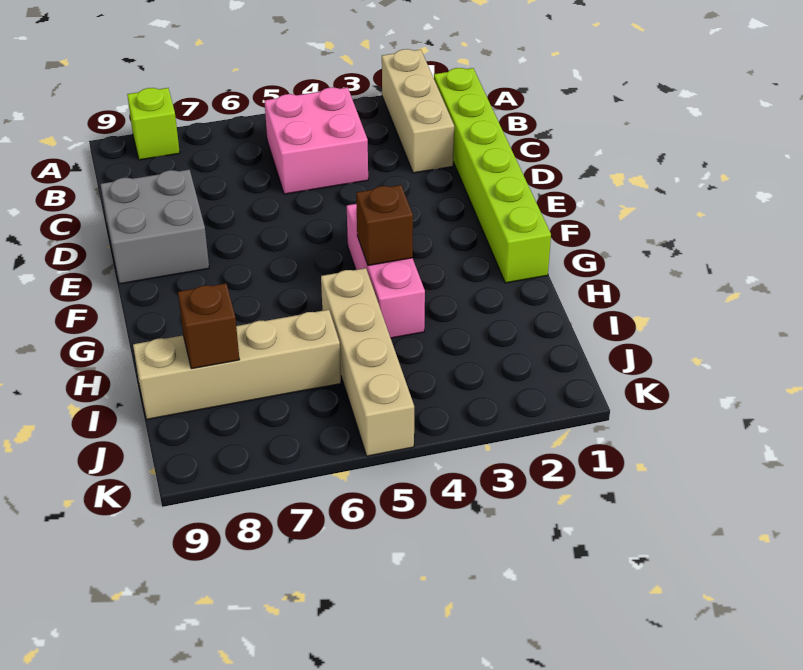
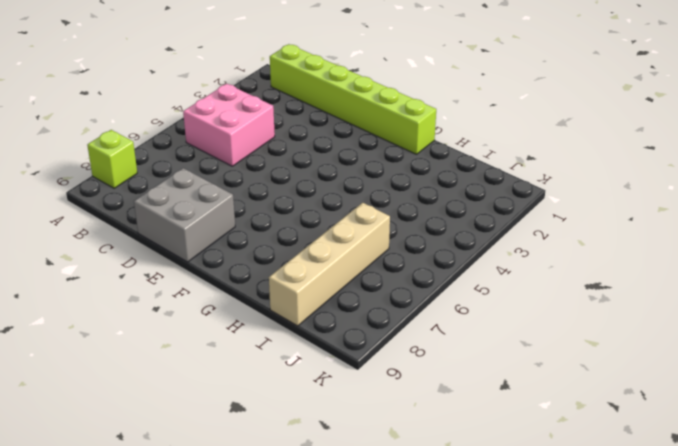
none -> tan 1x3 brick [382,49,454,173]
none -> pink 1x3 brick [347,204,425,338]

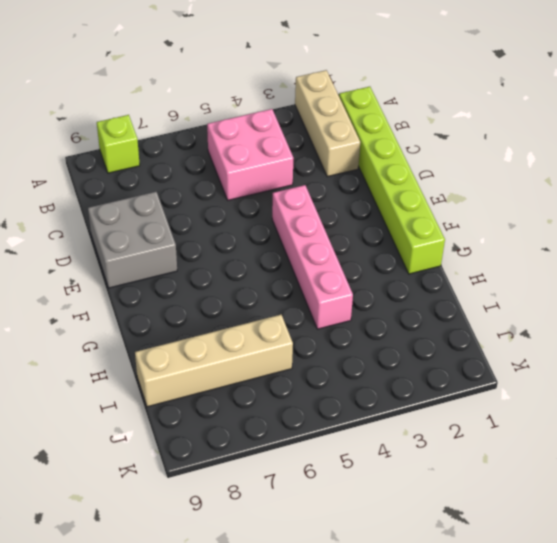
pink 1x4 brick [272,185,353,329] -> pink 1x3 brick [347,204,425,338]
none -> tan 1x4 brick [321,268,414,456]
none -> brown 1x1 brick [356,185,413,266]

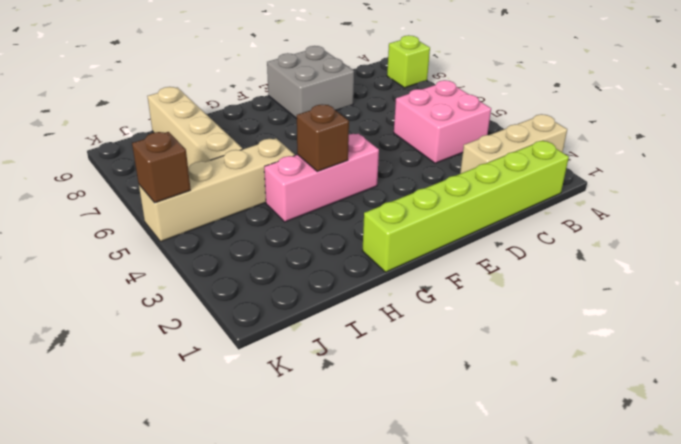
brown 1x1 brick [132,132,191,203] -> brown 1x1 brick moved to [178,283,240,369]

